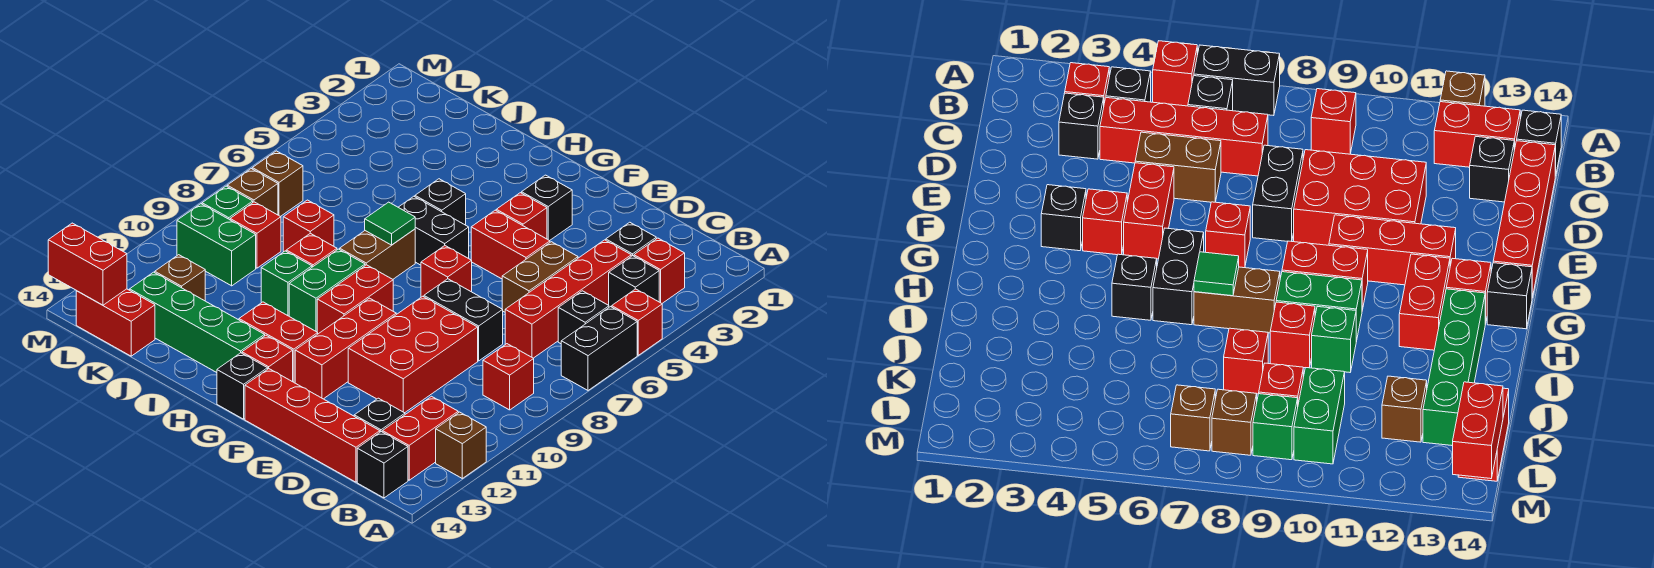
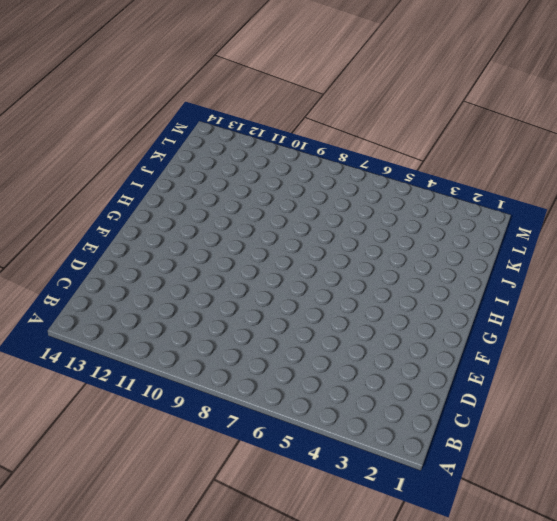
none -> red 1x1 brick [612,289,662,355]
none -> black 1x2 brick [561,307,637,390]
none -> brown 1x1 brick [436,412,486,478]
none -> red 1x1 brick [634,238,685,303]

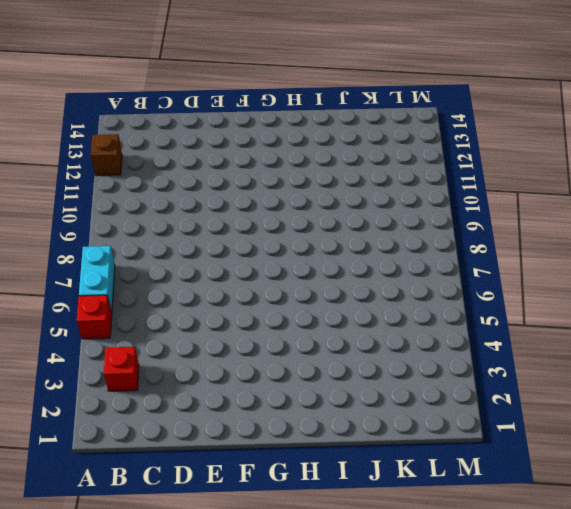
cyan 1x2 brick [79,246,115,313] -> black 1x2 brick [561,307,637,390]
none -> black 1x1 brick [609,256,659,307]
none -> black 1x1 brick [558,291,609,344]
none -> red 1x1 brick [483,344,534,410]
none -> red 1x2 brick [382,396,458,480]

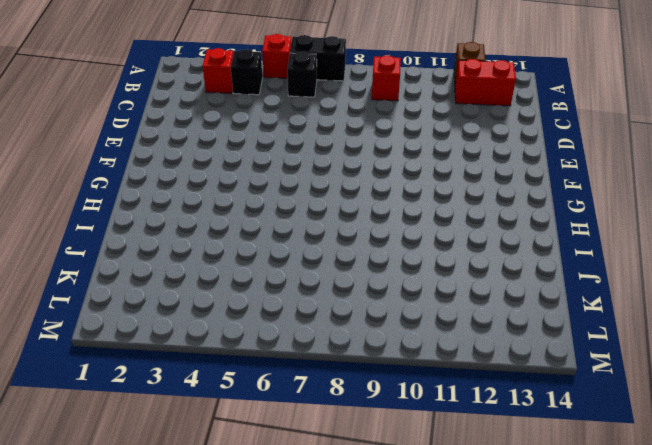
none -> black 1x1 brick [357,432,408,498]
none -> black 1x1 brick [606,222,656,256]
none -> red 1x4 brick [505,240,631,358]
none -> black 1x1 brick [354,398,405,432]

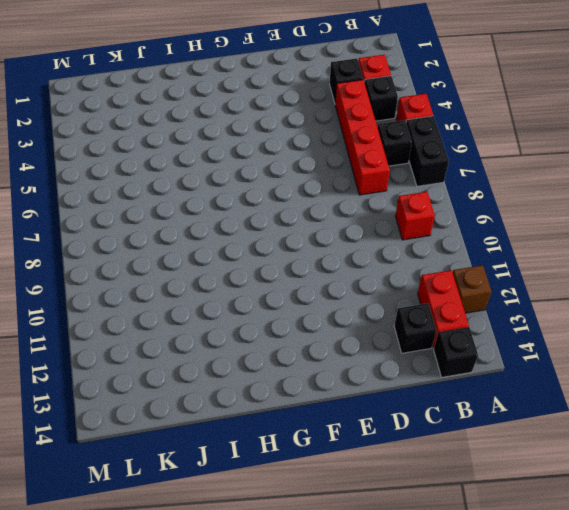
none -> red 1x4 brick [245,369,380,482]
none -> brown 1x2 brick [502,242,578,312]
none -> black 1x2 brick [424,279,503,361]
none -> red 2x3 brick [348,296,478,413]

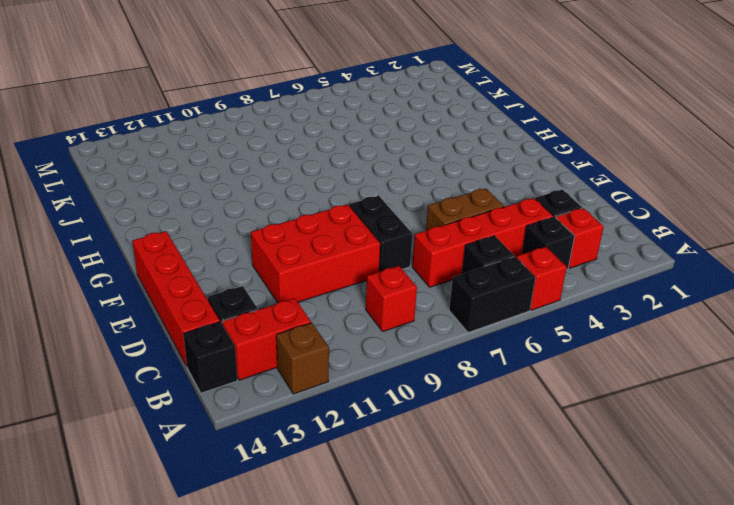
none -> red 1x2 brick [471,210,550,279]
none -> black 1x1 brick [522,175,572,241]
none -> red 1x1 brick [496,193,547,239]
none -> red 1x1 brick [421,246,472,297]

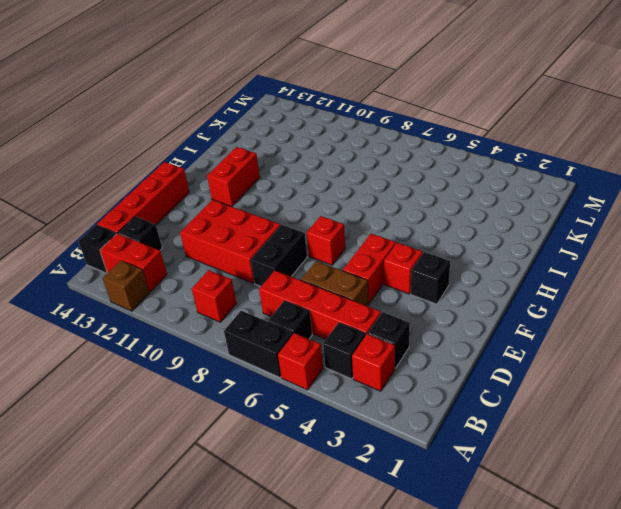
none -> red 1x3 brick [295,298,396,399]
none -> black 1x2 brick [398,196,469,265]
none -> red 1x2 brick [317,265,393,334]
none -> red 1x1 brick [242,335,293,382]

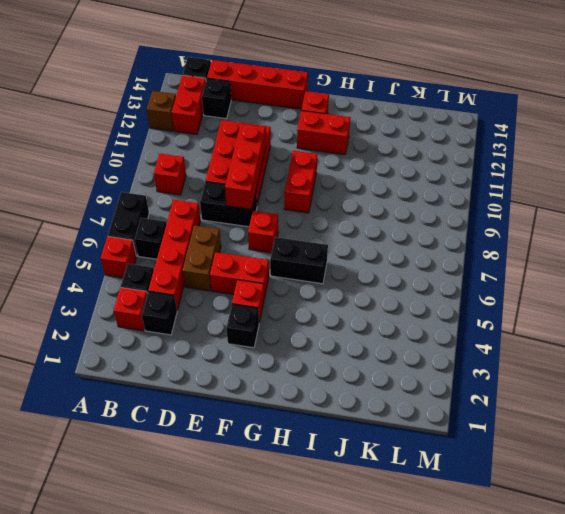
red 1x3 brick [225,124,266,209] -> red 1x3 brick moved to [295,298,396,399]
none -> black 1x1 brick [217,353,268,419]
none -> black 1x1 brick [415,179,466,225]
none -> brown 1x2 brick [340,229,415,279]
none -> green 1x2 brick [289,249,365,332]

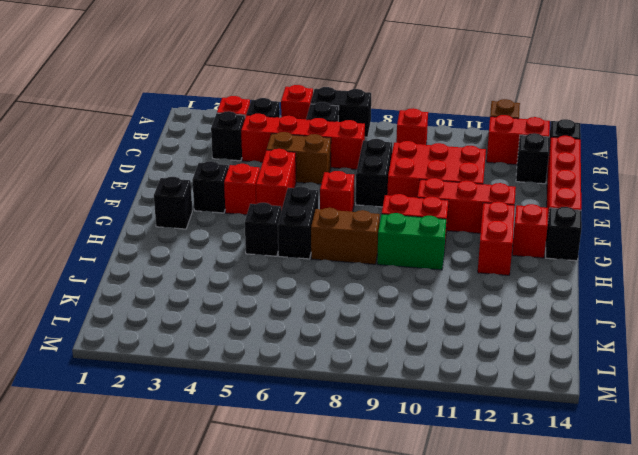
black 1x1 brick [154,177,192,229] -> none
none -> green 1x4 brick [130,272,265,373]
none -> red 1x1 brick [286,233,337,267]
none -> green 1x1 brick [261,251,312,316]
none -> red 1x1 brick [283,200,334,252]

